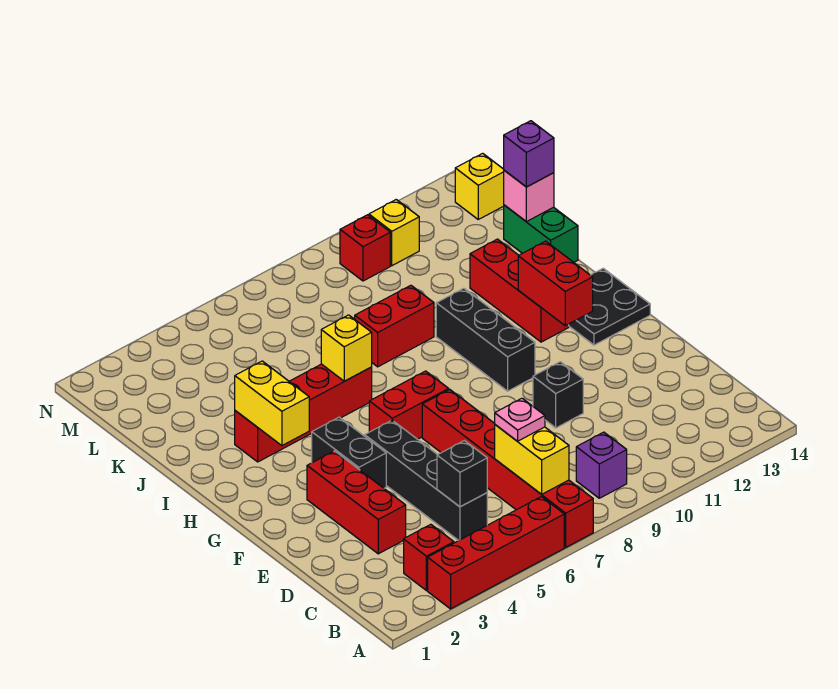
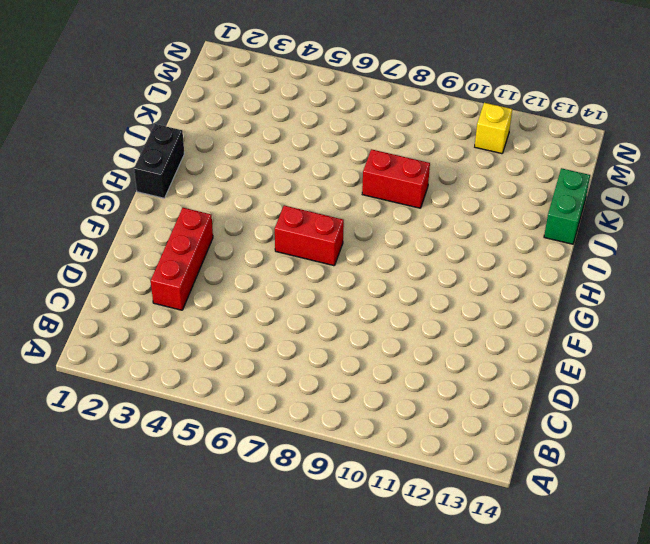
black 1x2 brick [134,124,184,198] -> black 1x2 brick moved to [312,417,386,488]
none -> red 1x4 brick [428,497,564,609]
none -> red 1x6 brick [422,389,593,547]
none -> red 1x1 brick [404,524,454,591]

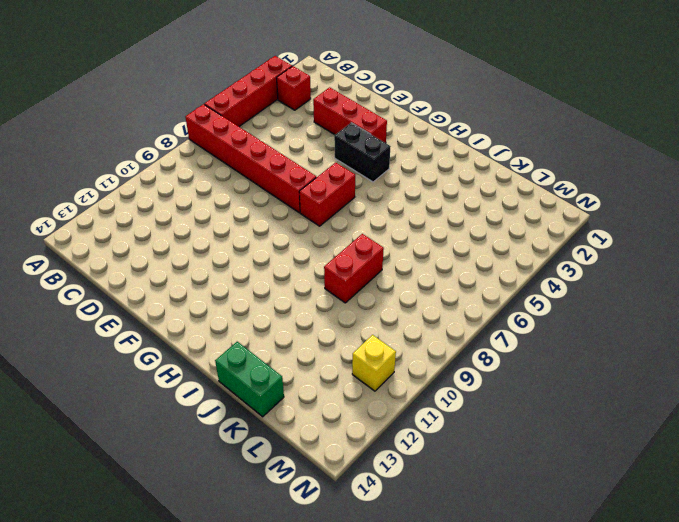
none -> purple 1x1 brick [576,432,627,498]
none -> black 1x4 brick [365,420,487,541]
none -> black 1x1 brick [533,362,583,428]

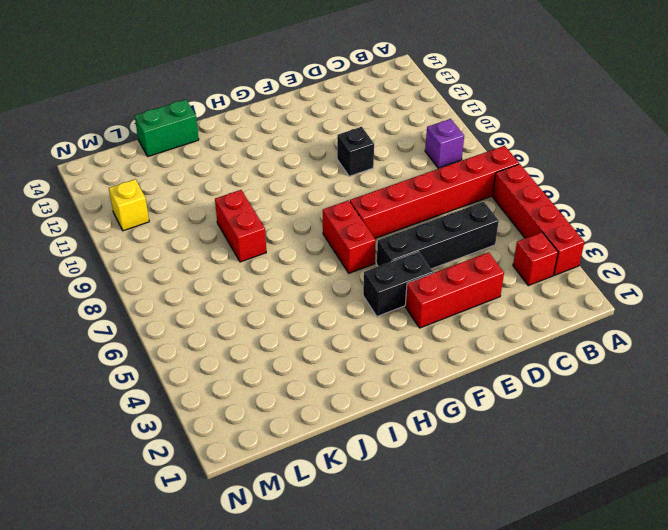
none -> black 1x3 brick [436,288,535,391]
none -> black 2x2 plate [569,268,650,345]
none -> red 1x3 brick [470,239,569,342]

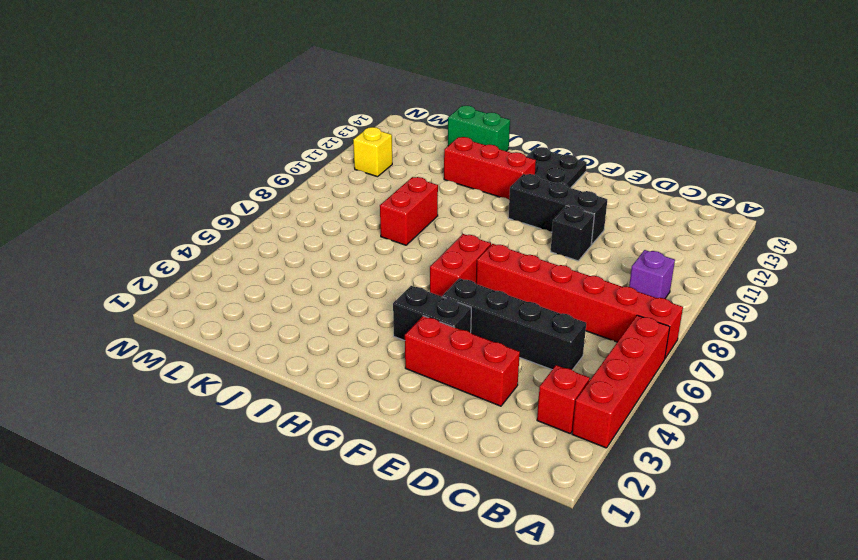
black 1x3 brick [508,174,607,245] -> black 1x3 brick moved to [436,288,535,391]
none -> red 1x4 brick [235,364,372,462]
none -> red 1x1 brick [340,215,390,281]
none -> yellow 1x1 brick [455,153,504,219]

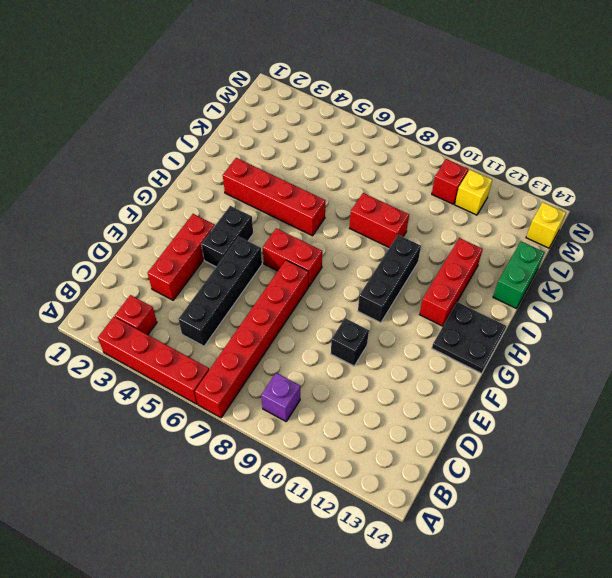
none -> yellow 1x2 brick [495,425,569,494]
none -> black 1x1 brick [437,441,487,507]
none -> red 1x2 brick [518,241,593,326]

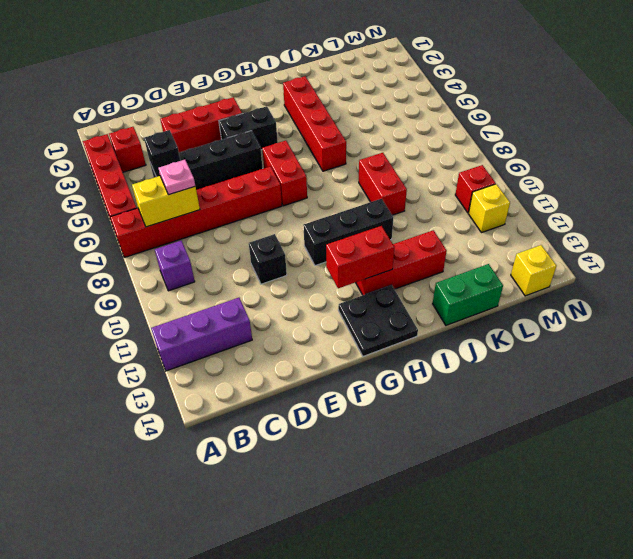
purple 1x3 brick [151,298,252,371] -> none
none -> yellow 1x2 brick [235,361,309,446]
none -> yellow 1x1 brick [321,315,372,381]
none -> pink 1x1 brick [504,170,554,222]

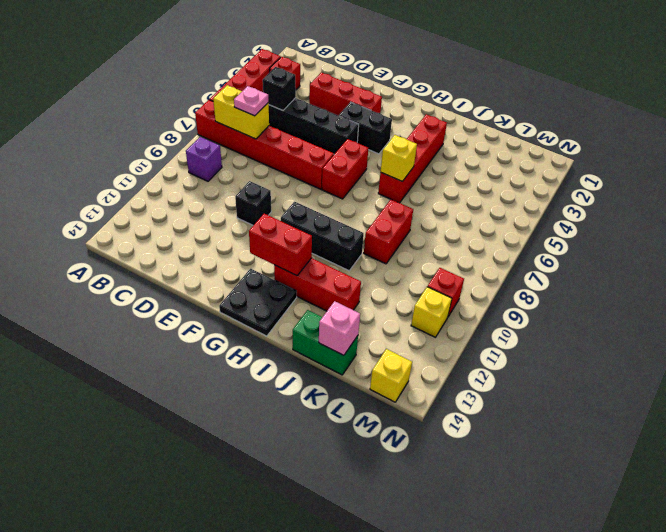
none -> yellow 1x2 brick [235,361,309,446]
none -> purple 1x1 brick [504,121,554,187]

